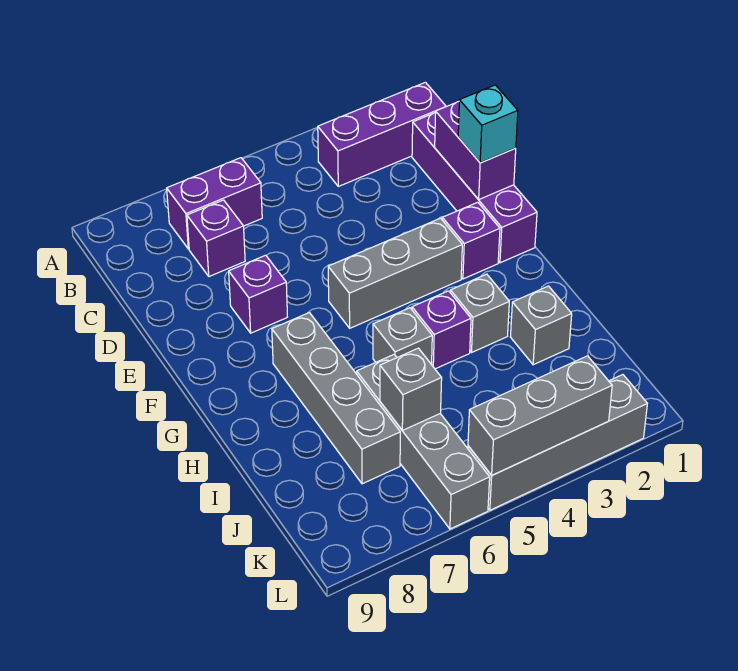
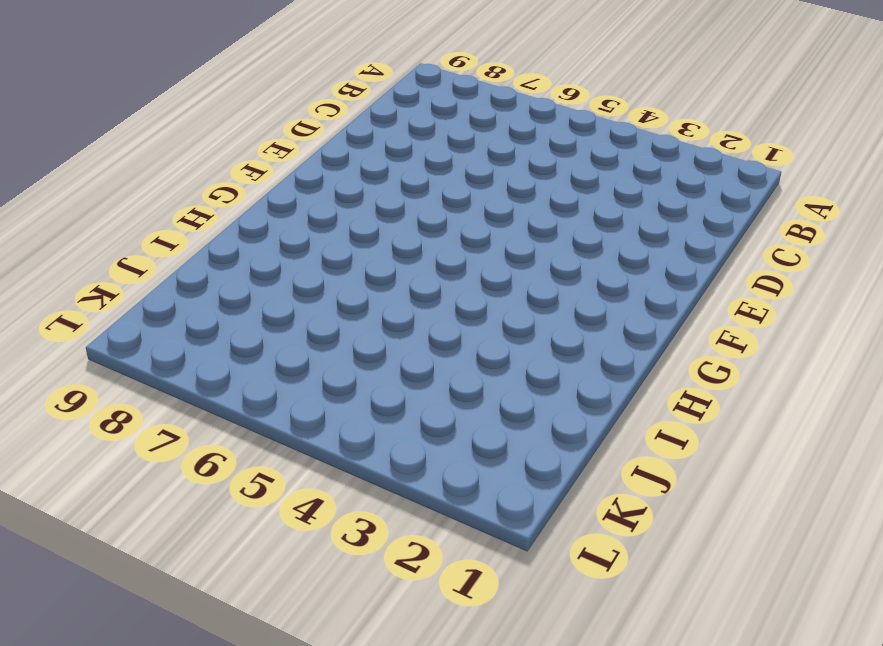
none -> purple 1x3 brick [318,82,446,186]
none -> purple 1x2 brick [167,158,262,249]
none -> purple 1x4 brick [412,113,537,263]

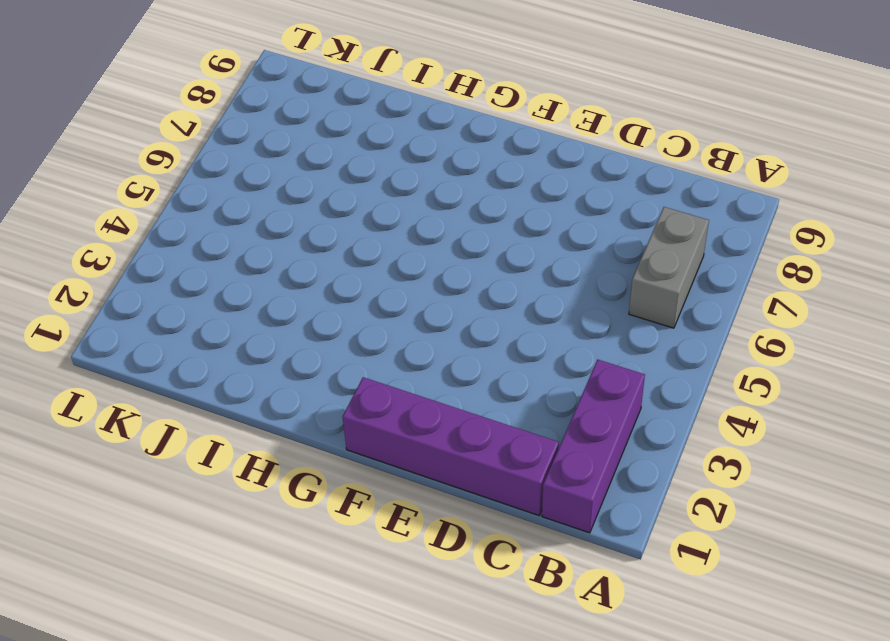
grey 1x2 brick [629,207,709,328] -> purple 1x2 brick [167,158,262,249]
none -> purple 1x1 brick [187,200,245,276]
none -> purple 1x1 brick [229,255,287,333]
none -> purple 1x1 brick [442,202,500,279]

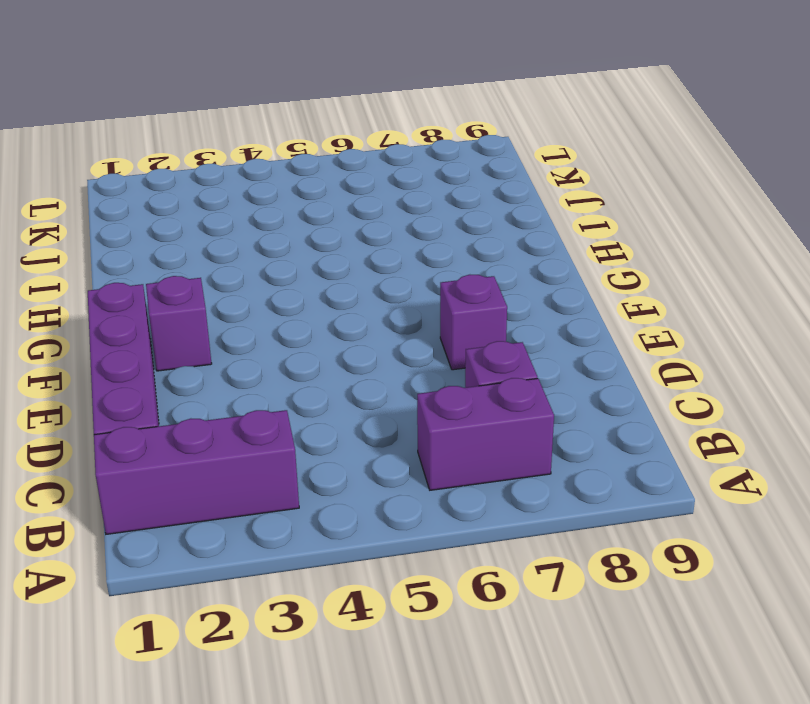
none -> grey 1x3 brick [328,218,462,328]
none -> grey 1x4 brick [272,313,400,484]
none -> grey 1x1 brick [450,274,509,352]

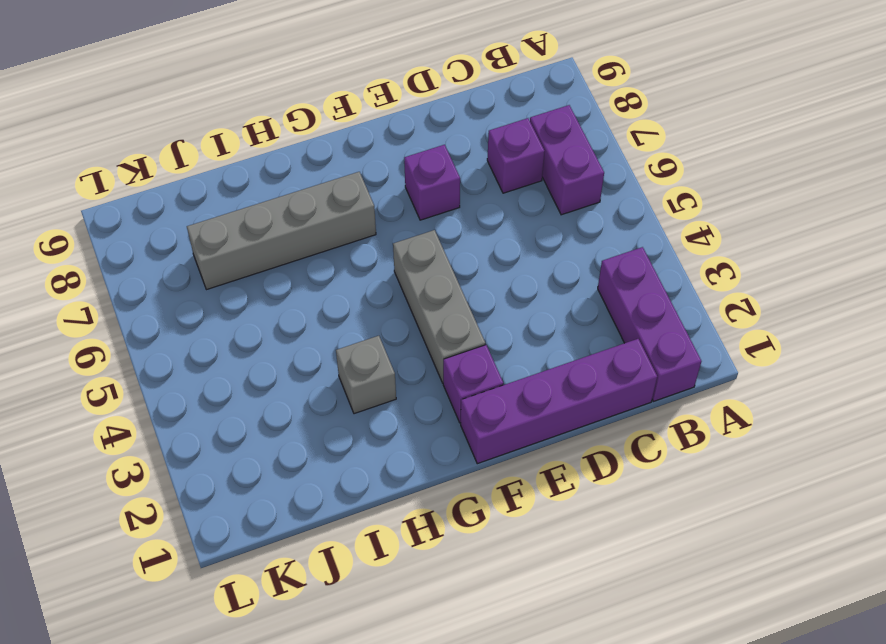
none -> purple 1x1 brick [412,291,471,369]
none -> grey 1x1 brick [373,308,432,365]
none -> grey 1x1 brick [510,286,572,365]

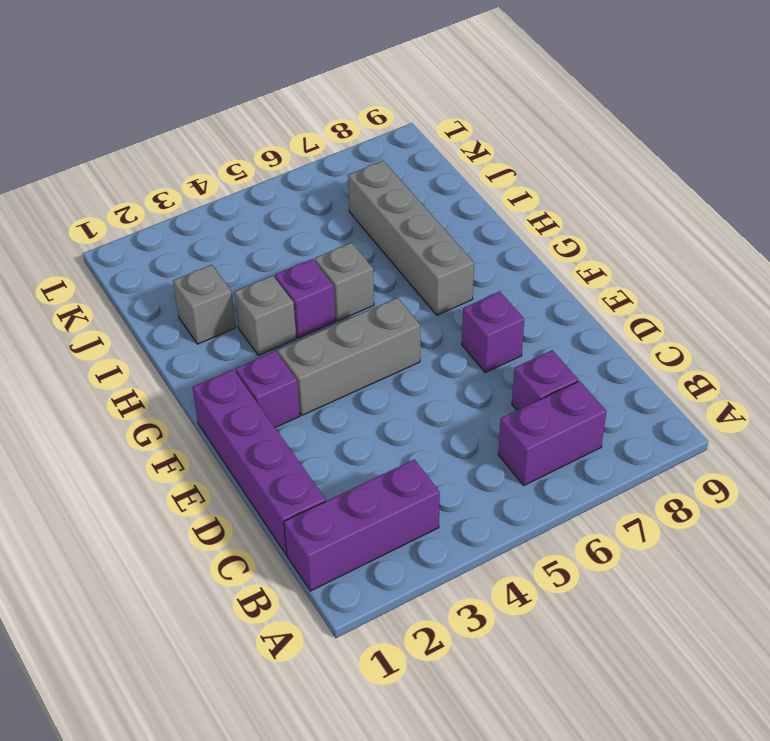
none -> grey 1x4 brick [357,355,490,529]
none -> grey 1x4 brick [468,375,647,510]
none -> purple 1x2 brick [435,102,516,200]

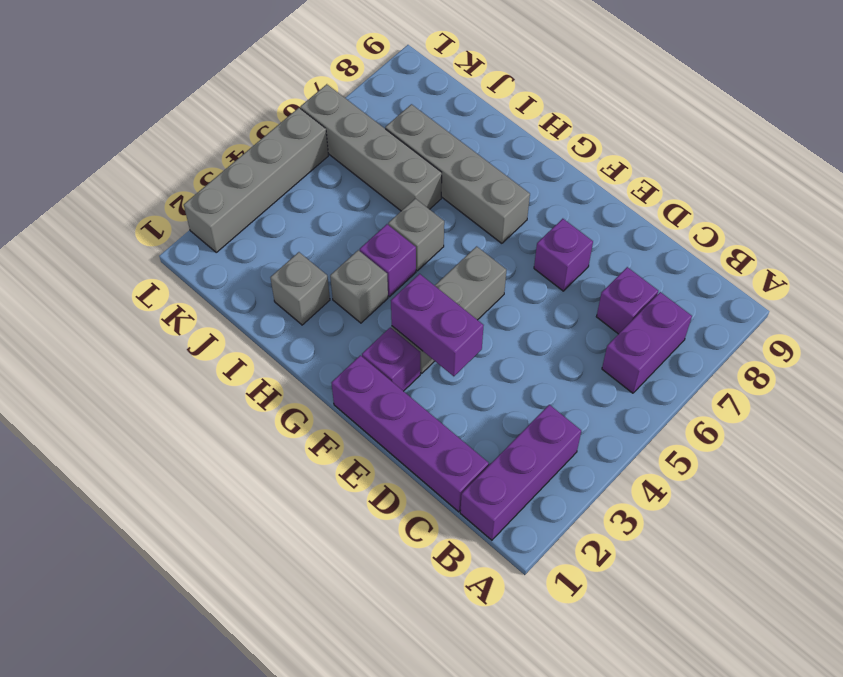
purple 1x2 brick [391,274,484,376] -> purple 1x2 brick moved to [435,102,516,200]
none -> grey 1x1 brick [380,348,442,430]
none -> grey 1x3 brick [468,356,612,475]
none -> cyan 1x1 brick [458,85,518,163]

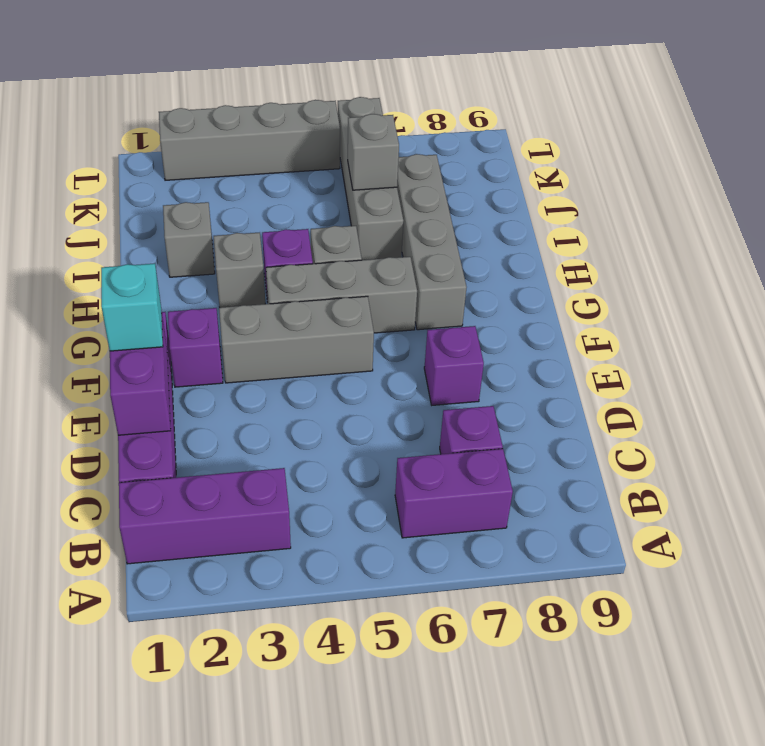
grey 1x3 brick [266,257,417,333] -> grey 1x3 brick moved to [468,356,612,475]

